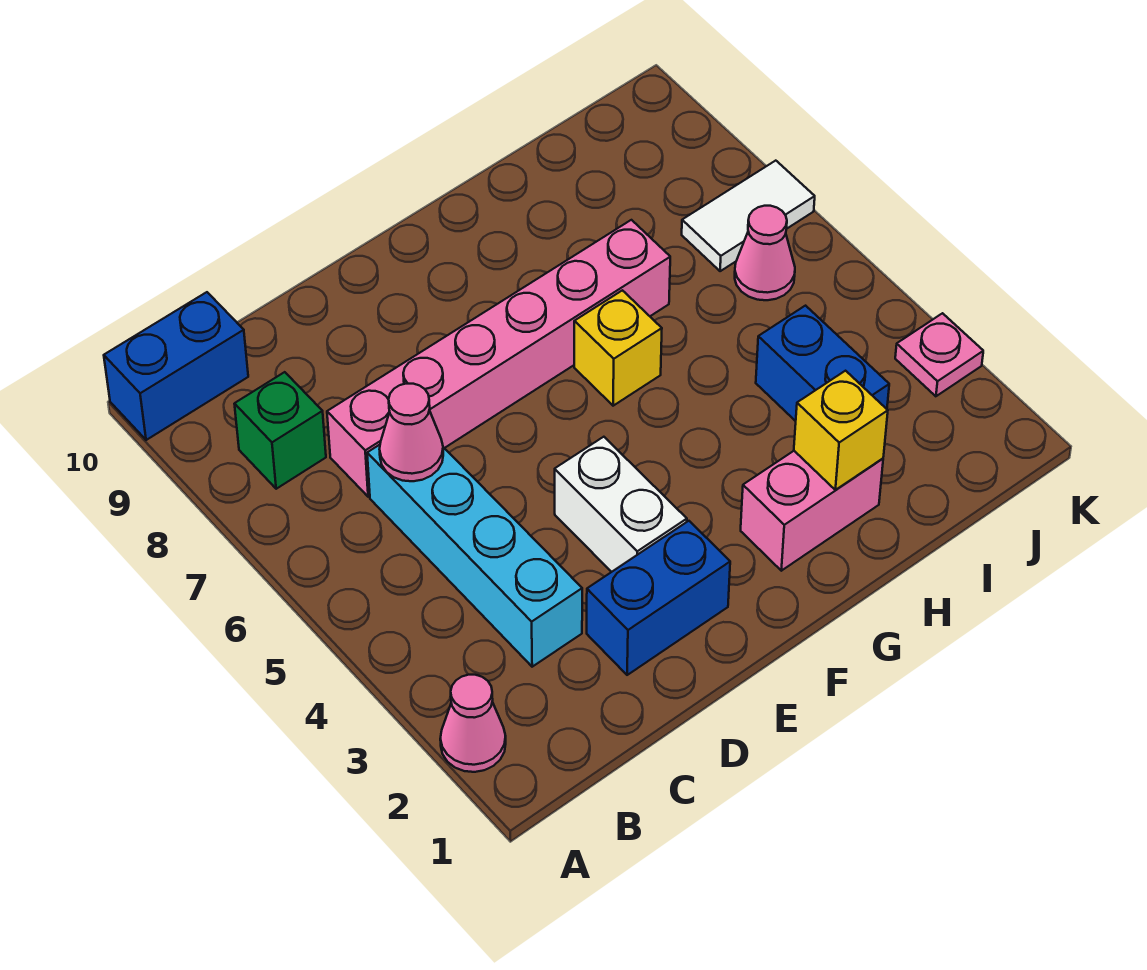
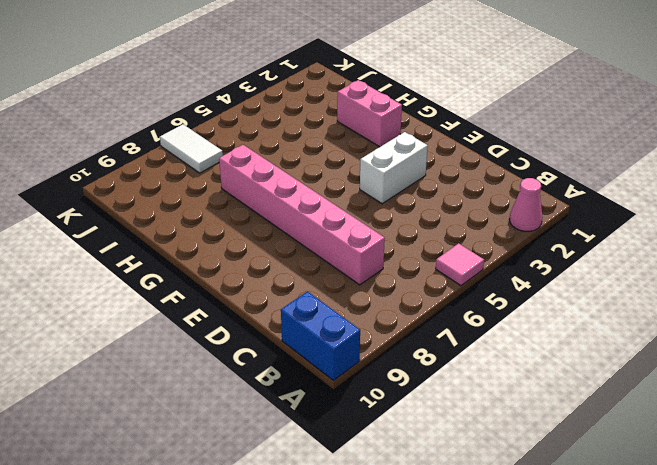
pink 1x1 tile [436,243,484,286] -> none
none -> green 1x1 brick [235,372,326,489]
none -> cyan 1x4 brick [367,445,582,667]
none -> blue 1x2 brick [587,521,730,675]

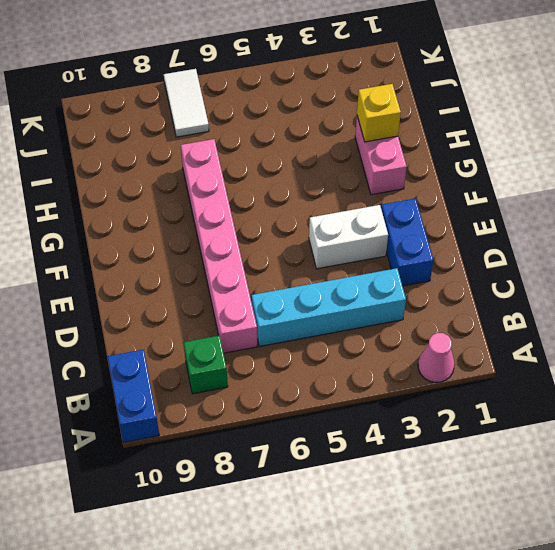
none -> yellow 1x1 brick [574,290,662,406]
none -> blue 1x2 brick [756,306,889,421]
none -> pink 1x1 cone [735,206,795,300]

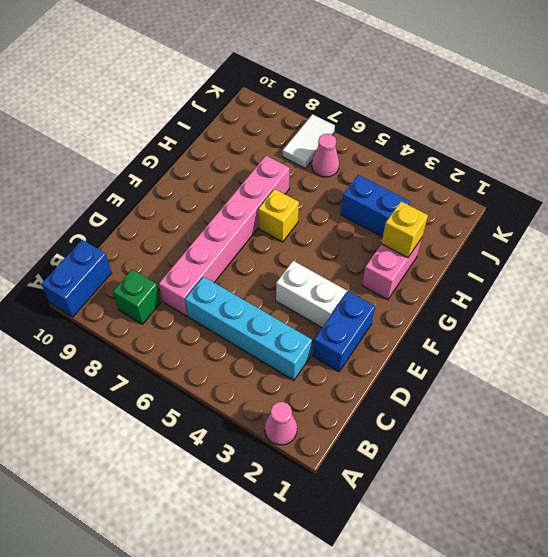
none -> pink 1x1 plate [895,313,983,396]
none -> pink 1x1 cone [379,384,443,481]

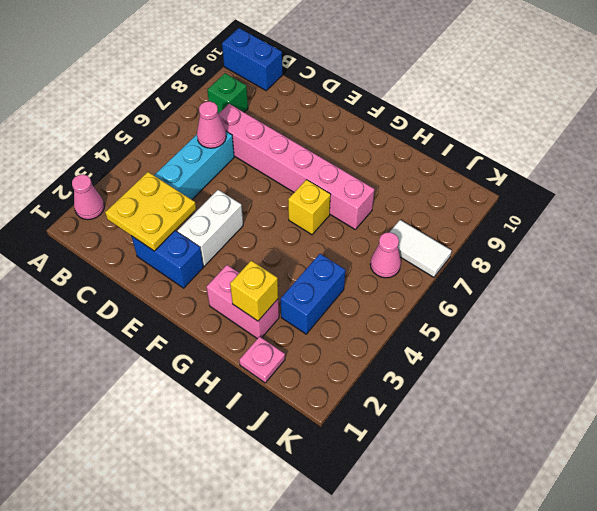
yellow 2x2 plate [105,172,196,251] -> none
pink 1x1 plate [239,336,285,383] -> pink 1x1 plate moved to [895,313,983,396]

